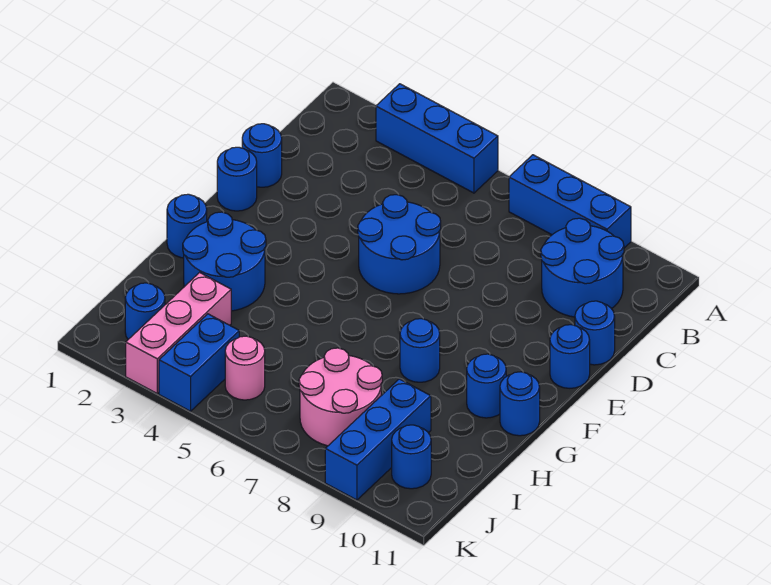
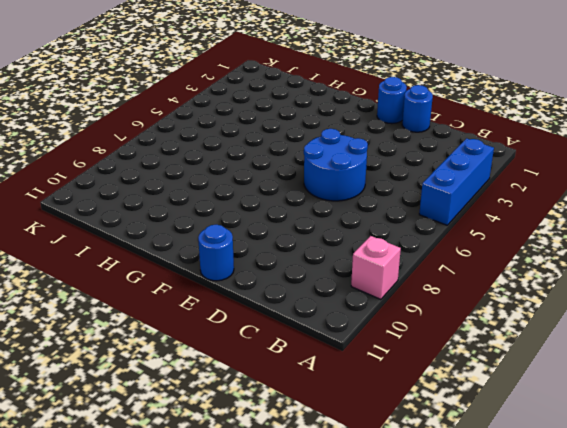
pink 1x1 brick [351,236,401,299] -> blue 1x3 brick [509,155,631,248]
none -> blue 2x2 round brick [541,218,624,317]
none -> blue 1x1 round brick [575,301,615,365]
none -> blue 1x1 round brick [167,194,207,258]

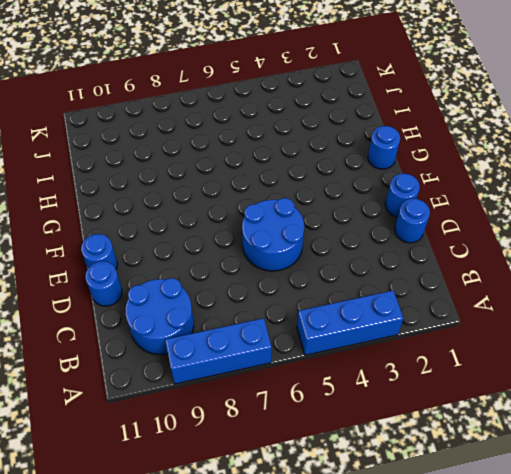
none -> blue 2x2 round brick [183,212,266,311]
none -> blue 1x1 round brick [400,319,440,382]
none -> blue 1x1 round brick [467,354,506,418]

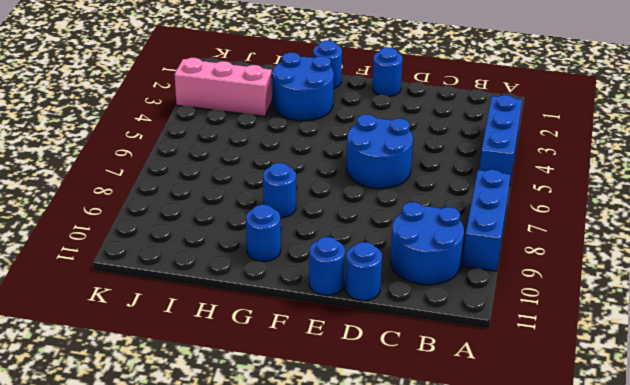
none -> blue 1x1 round brick [242,124,282,187]
none -> blue 1x1 round brick [500,372,540,436]
none -> pink 2x2 round brick [299,348,382,446]

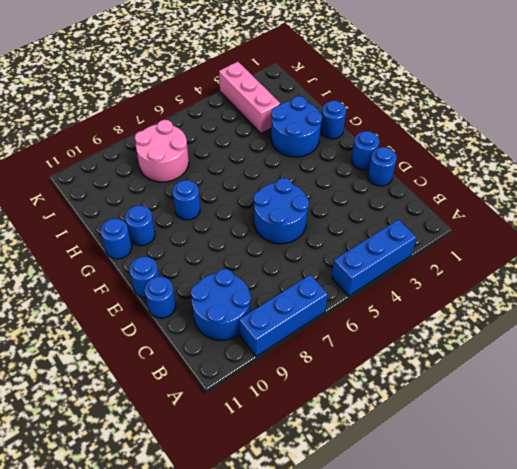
none -> blue 1x3 brick [325,379,431,500]
none -> blue 1x1 round brick [125,283,165,339]
none -> blue 1x2 brick [159,314,239,411]

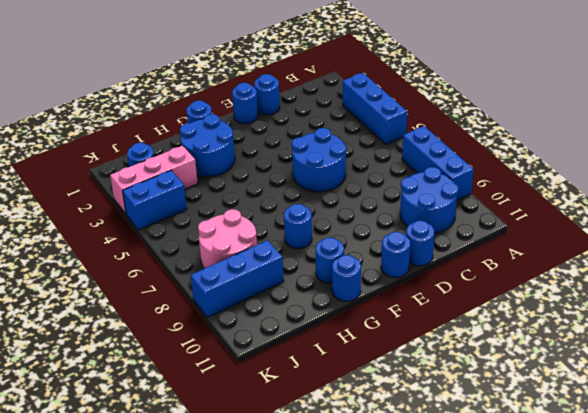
none -> pink 1x1 round brick [225,336,265,400]
none -> blue 1x1 round brick [392,425,431,489]

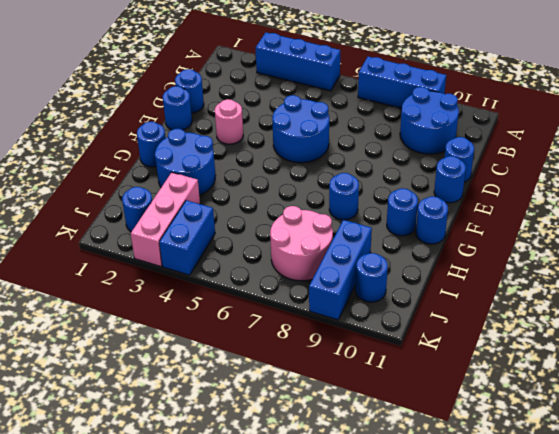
pink 1x1 round brick [215,99,243,144] -> pink 1x1 round brick moved to [225,336,265,400]

